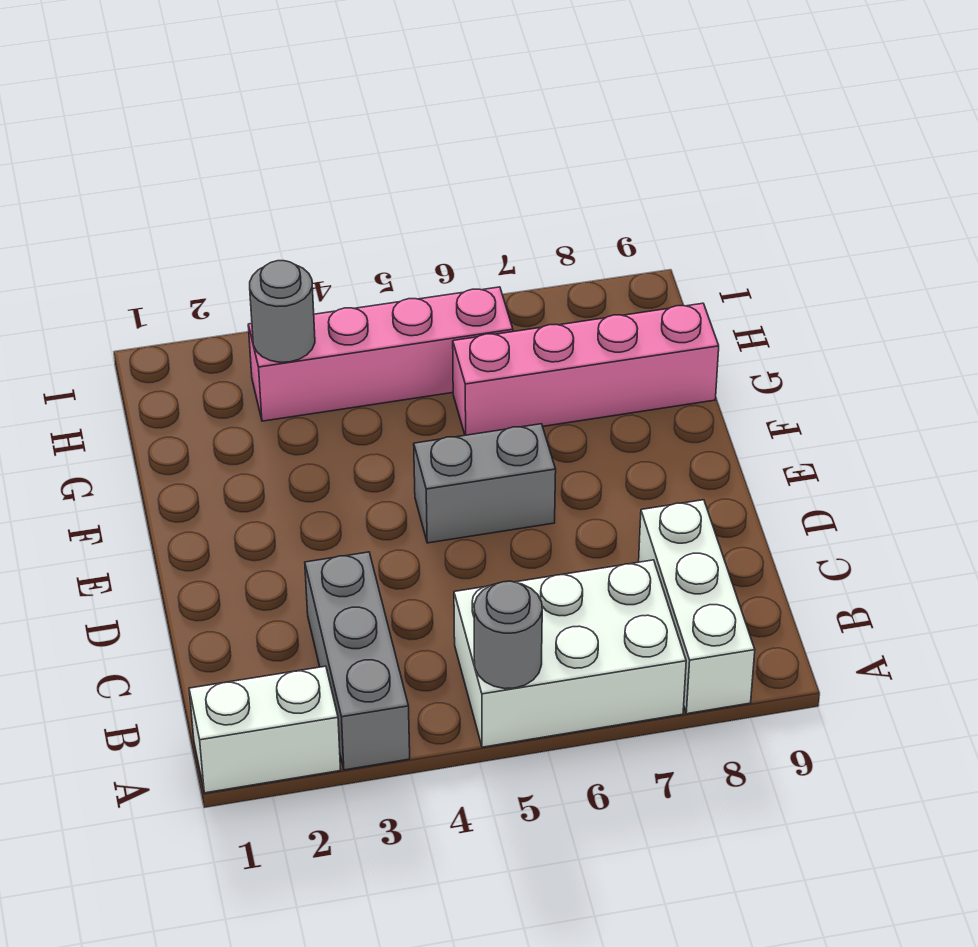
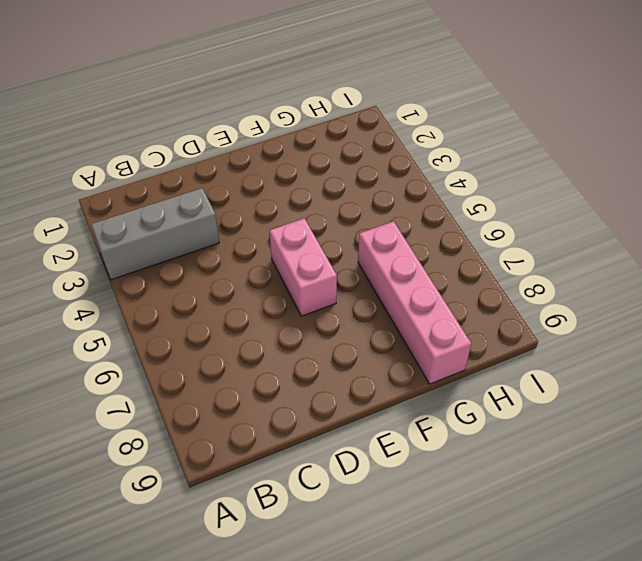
pink 1x2 brick [270,218,337,316] -> grey 1x2 brick [414,424,556,543]
none -> white 1x2 brick [189,666,341,793]
none -> white 2x3 brick [454,560,686,747]

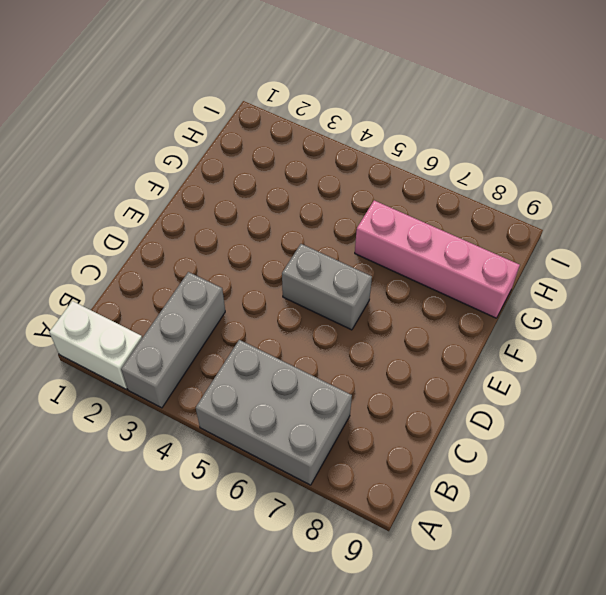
grey 2x3 brick [196,340,352,485] -> white 2x3 brick [454,560,686,747]
none -> white 1x3 brick [639,500,755,714]
none -> pink 1x4 brick [248,287,513,421]

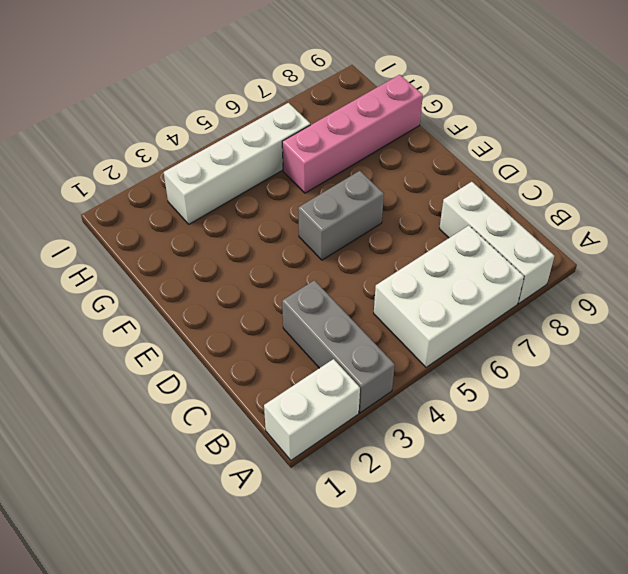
white 1x4 brick [164,103,310,224] -> pink 1x4 brick [248,287,513,421]
none -> grey 1x1 round brick [474,581,542,689]
none -> grey 1x1 round brick [250,261,315,362]

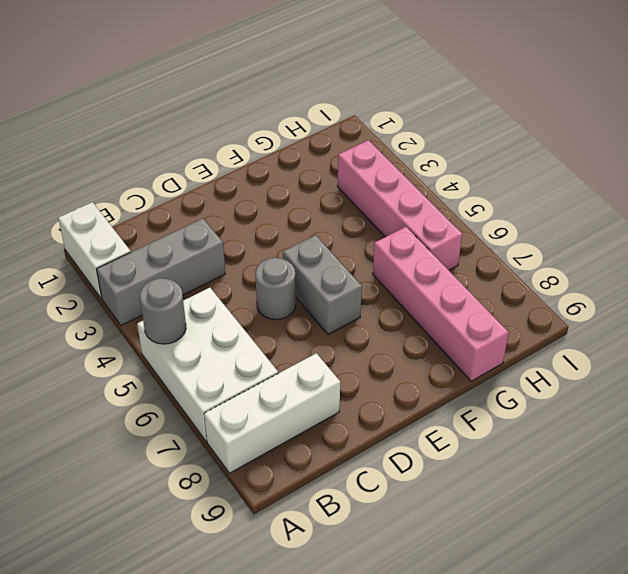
grey 1x1 round brick [255,257,296,320] -> grey 1x1 round brick moved to [250,261,315,362]

